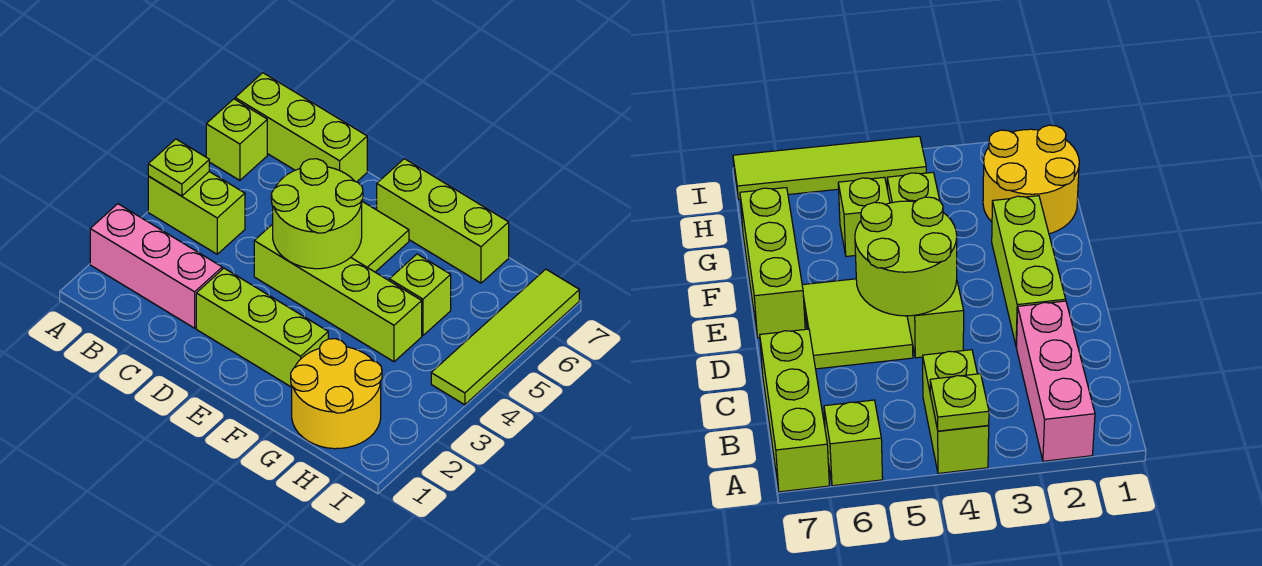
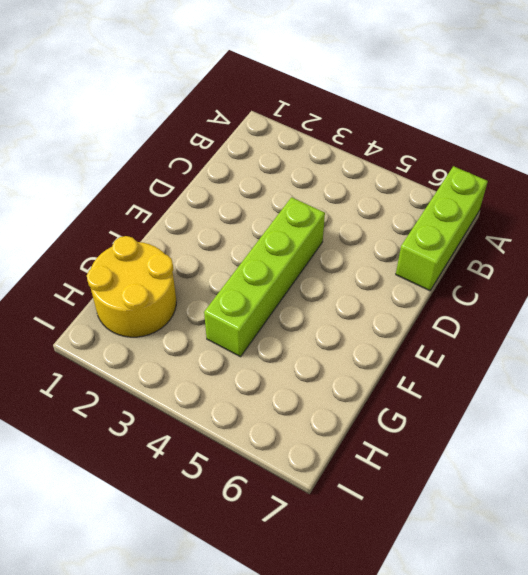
none -> pink 1x3 brick [90,204,222,328]
none -> lime 1x2 brick [148,172,245,254]
none -> lime 1x1 brick [206,99,267,180]

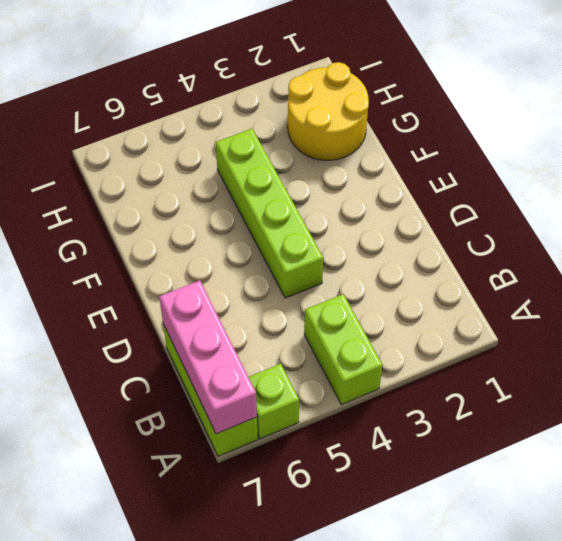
pink 1x3 brick [159,281,257,434] -> pink 1x3 brick moved to [90,204,222,328]
none -> lime 1x3 brick [196,268,328,387]
none -> lime 2x2 tile [351,202,409,272]
none -> lime 1x3 brick [377,159,509,283]

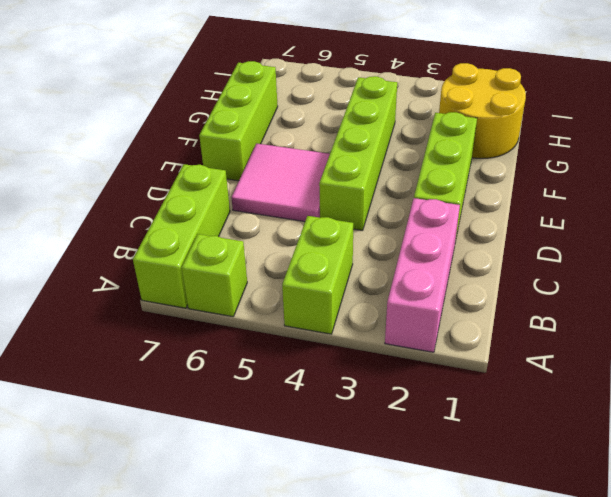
pink 2x2 tile [231,143,330,222] -> lime 2x2 tile [351,202,409,272]
none -> lime 1x1 brick [389,254,451,335]
none -> lime 1x4 tile [431,269,579,405]
none -> lime 1x1 plate [148,139,209,196]

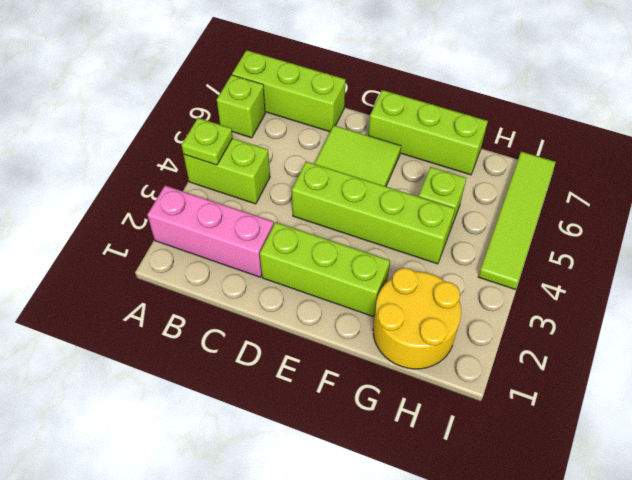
none -> lime 2x2 round brick [271,159,363,269]

